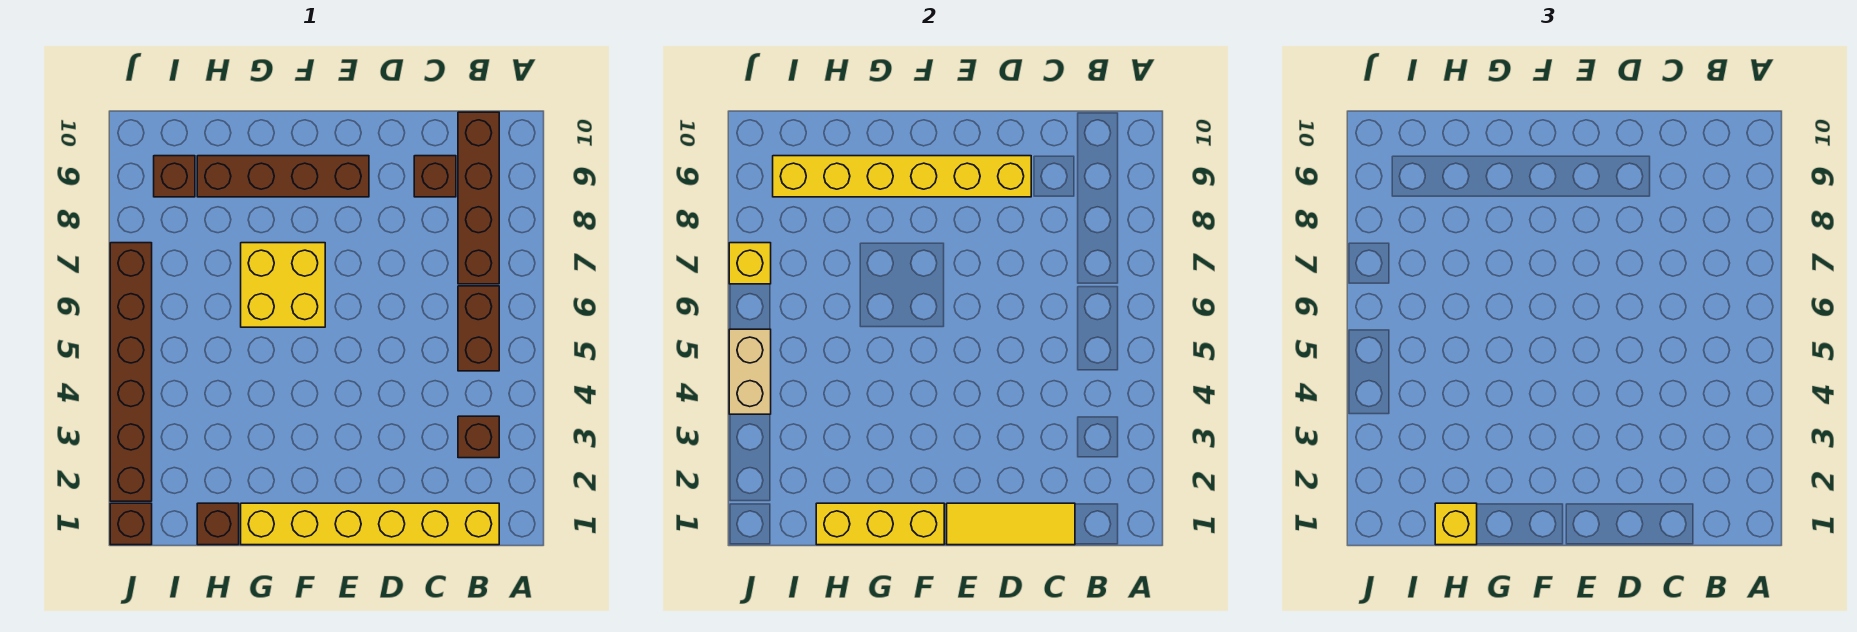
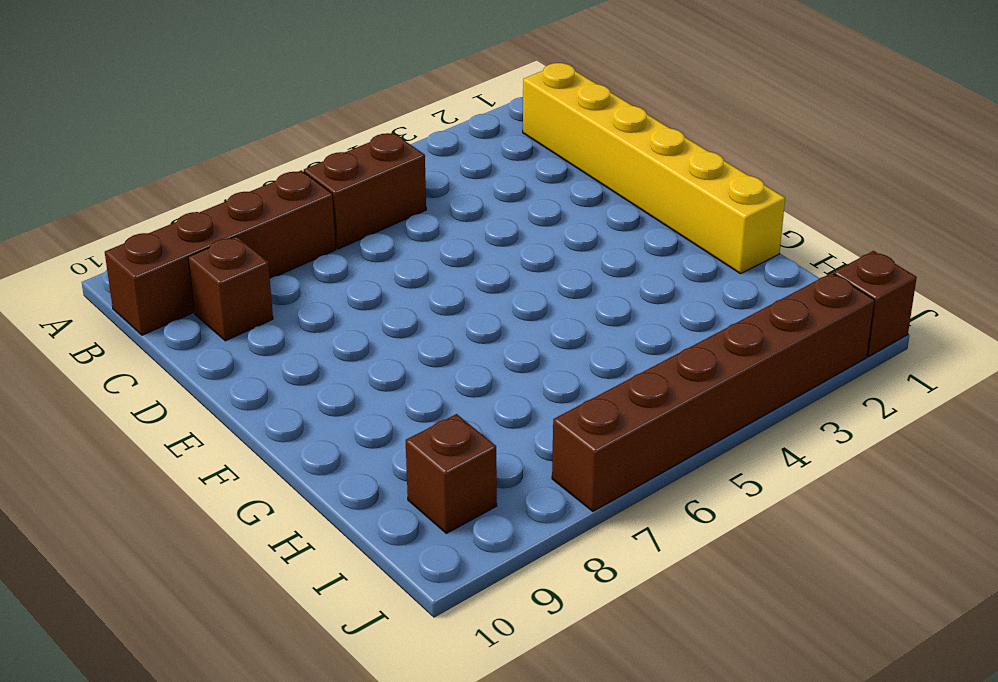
none -> brown 1x1 brick [458,416,499,458]
none -> brown 1x4 brick [197,156,369,197]
none -> yellow 2x2 brick [241,243,325,327]

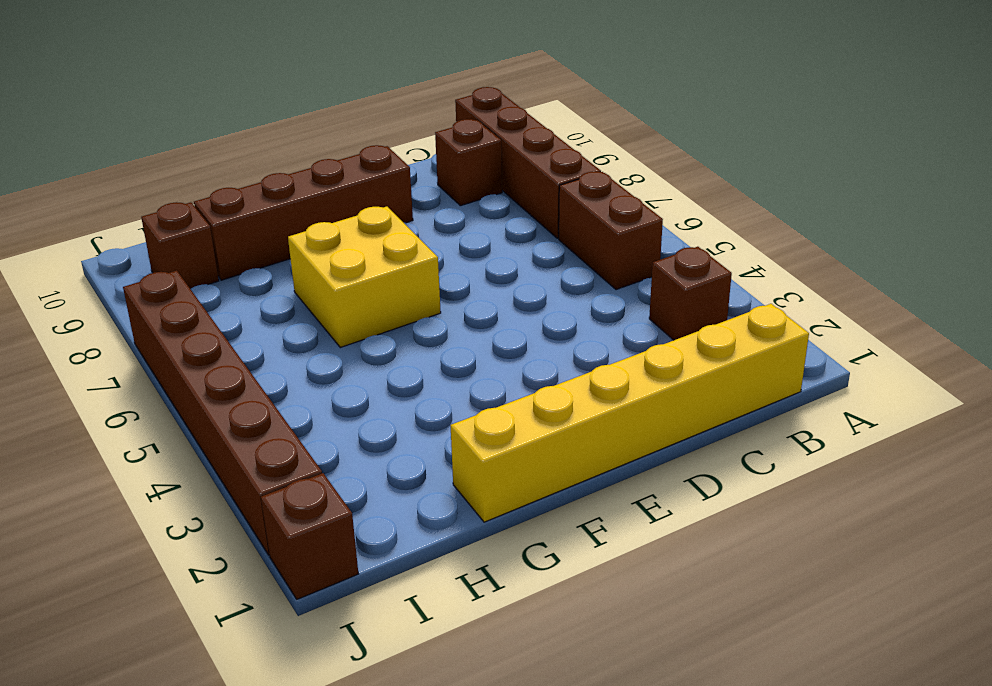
none -> brown 1x1 brick [197,503,239,545]
none -> yellow 1x3 tile [947,503,1075,545]
none -> yellow 1x6 brick [773,156,1031,197]

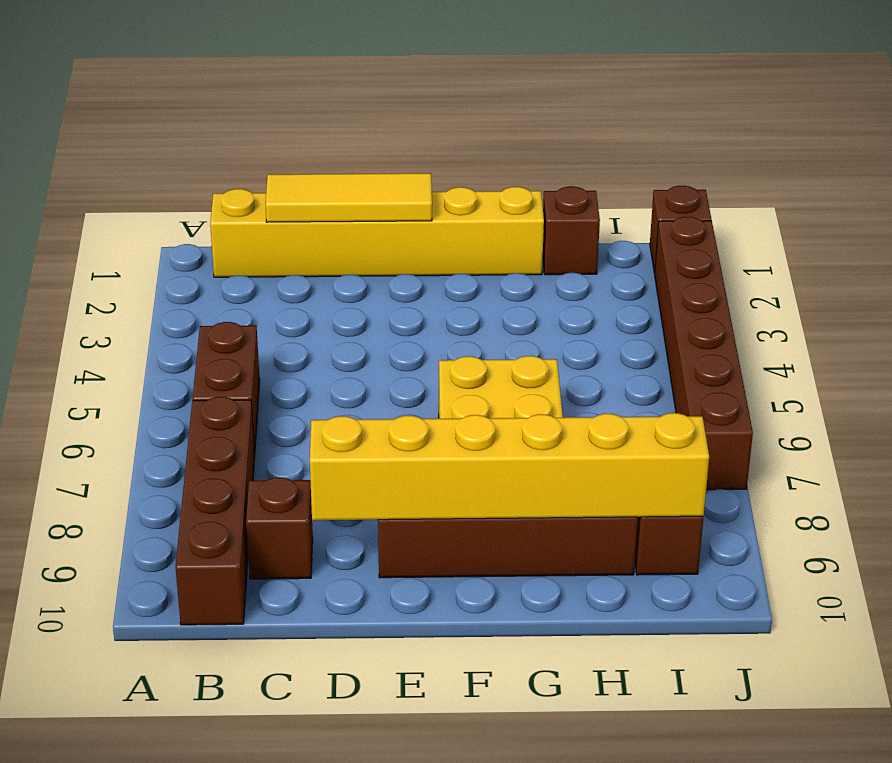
none -> brown 1x1 brick [458,416,499,458]
none -> yellow 1x3 brick [816,503,944,545]
none -> tan 1x2 brick [729,329,771,414]

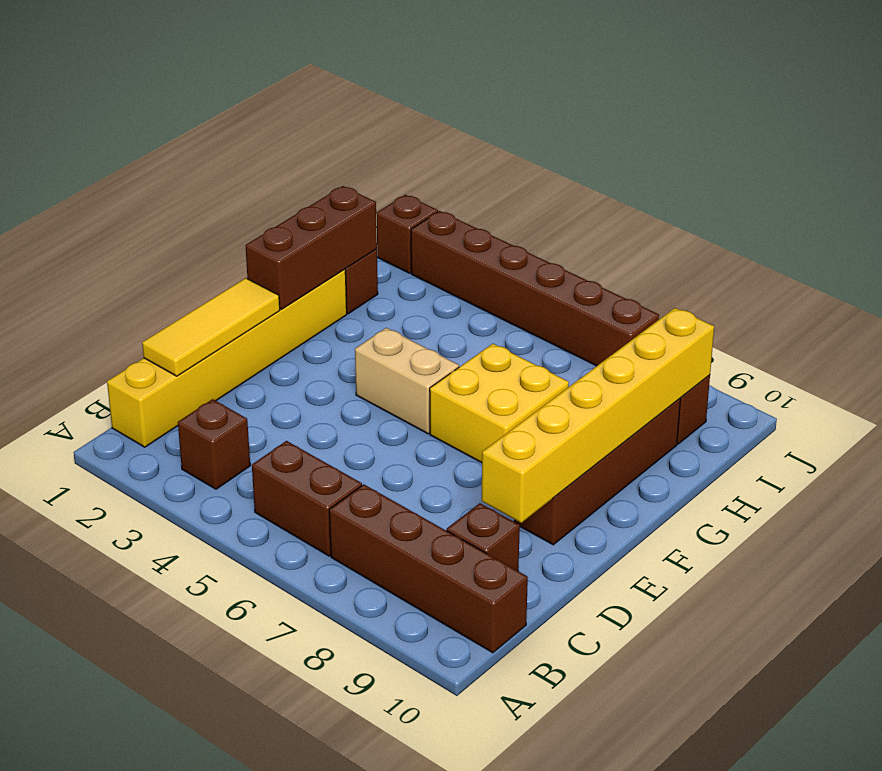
brown 1x3 brick [245,186,377,309] -> yellow 1x3 brick [816,503,944,545]
tan 1x2 brick [355,328,459,434] -> tan 1x2 brick moved to [729,329,771,414]
none -> yellow 1x1 brick [729,243,771,284]
none -> yellow 1x1 brick [1435,503,1477,545]

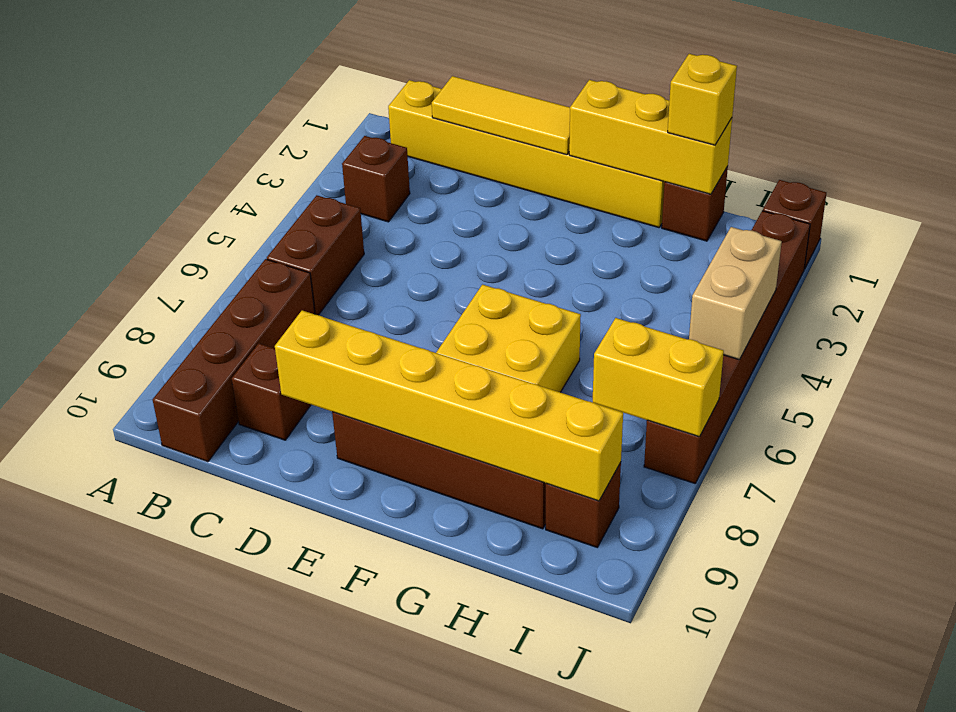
yellow 1x2 brick [593,318,724,437] -> yellow 1x1 brick [729,243,771,284]

